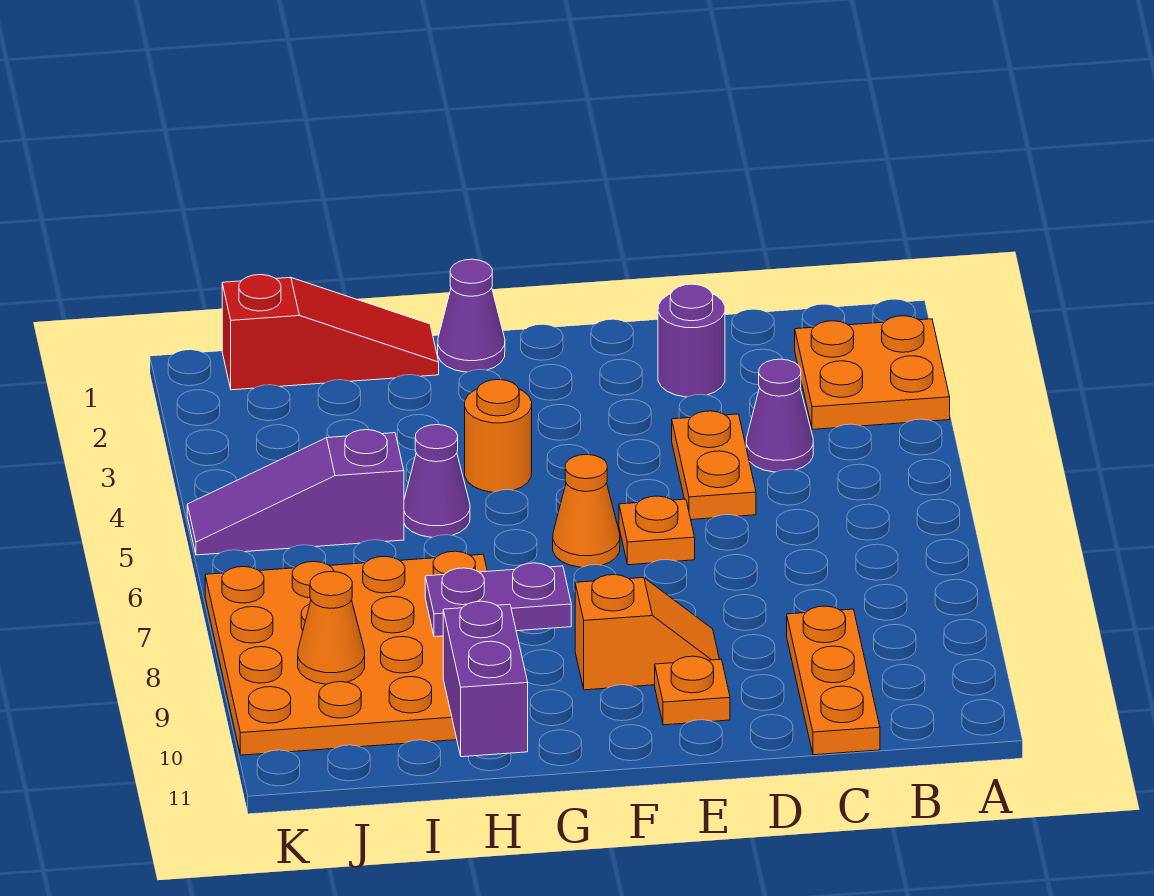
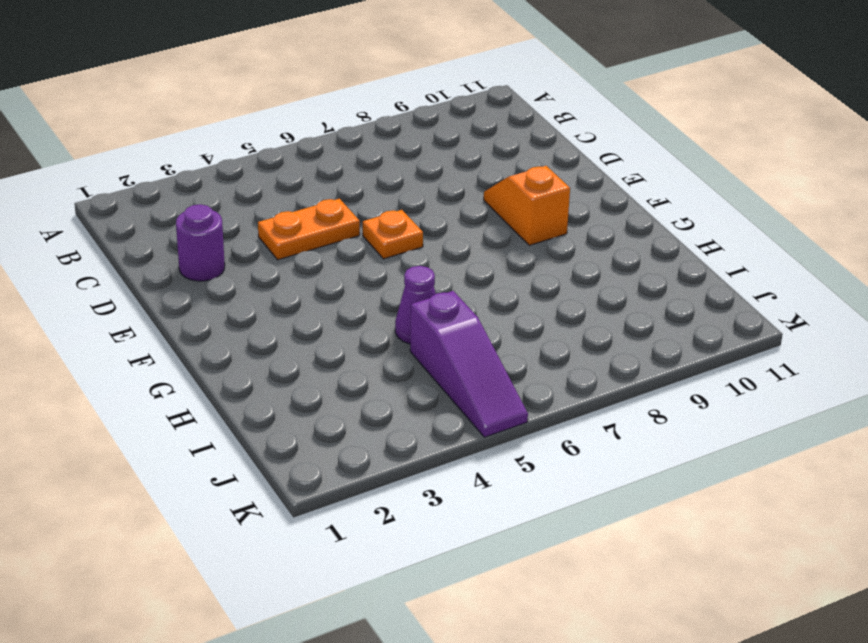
none -> orange 2x2 plate [795,316,950,429]
none -> purple 1x1 cone [746,359,813,472]
none -> orange 1x3 plate [787,606,880,755]

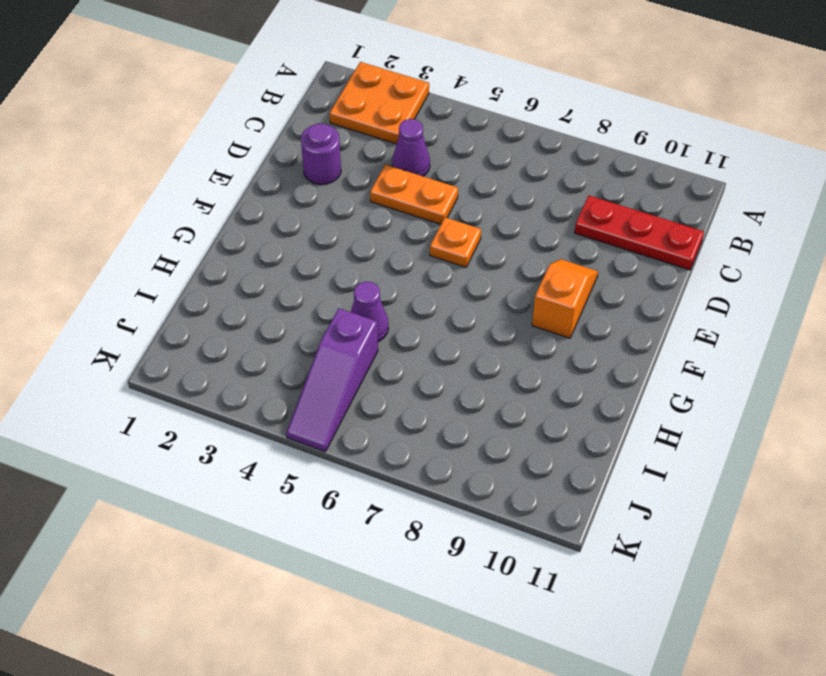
red 1x3 plate [574,196,704,270] -> orange 1x3 plate [787,606,880,755]
none -> orange 1x1 plate [655,656,730,725]
none -> orange 1x1 cone [553,455,620,567]
none -> purple 1x1 cone [438,259,505,372]

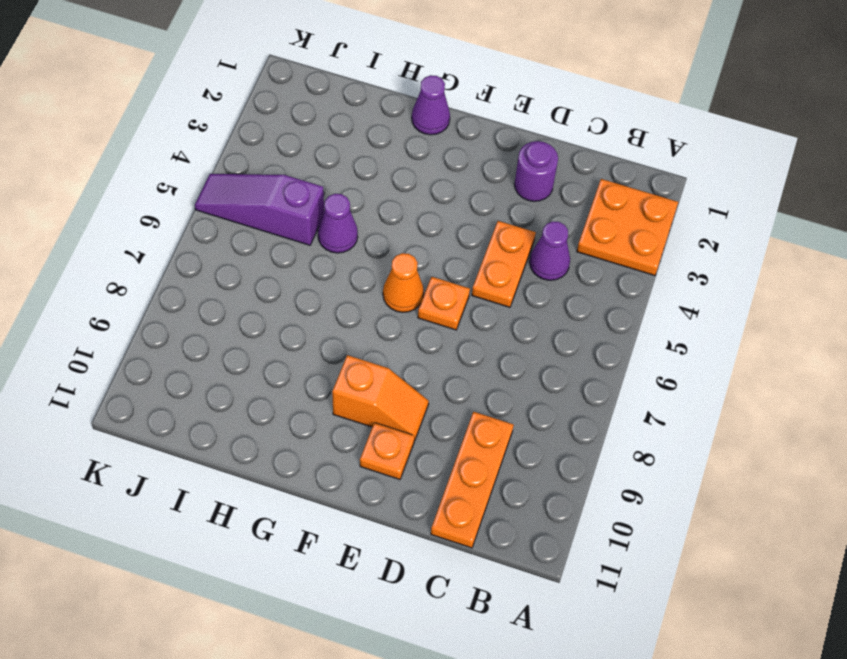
none -> orange 1x1 round brick [465,380,532,492]
none -> red 1x3 slope [222,275,439,390]
none -> orange 4x4 plate [205,551,487,755]

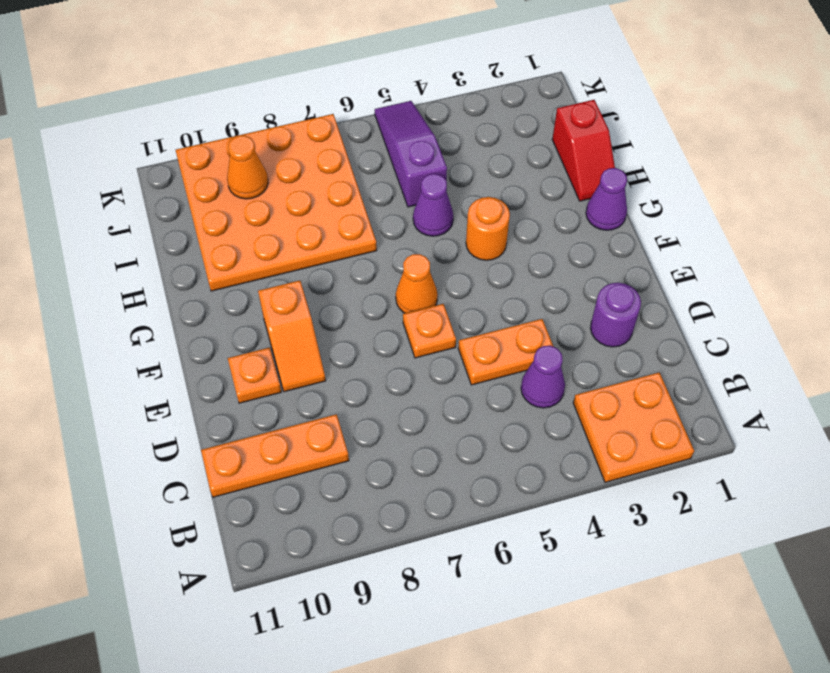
red 1x2 slope [552,100,615,201] -> red 1x3 slope [222,275,439,390]
none -> purple 1x2 plate [425,563,571,637]
none -> purple 1x2 brick [443,601,528,757]

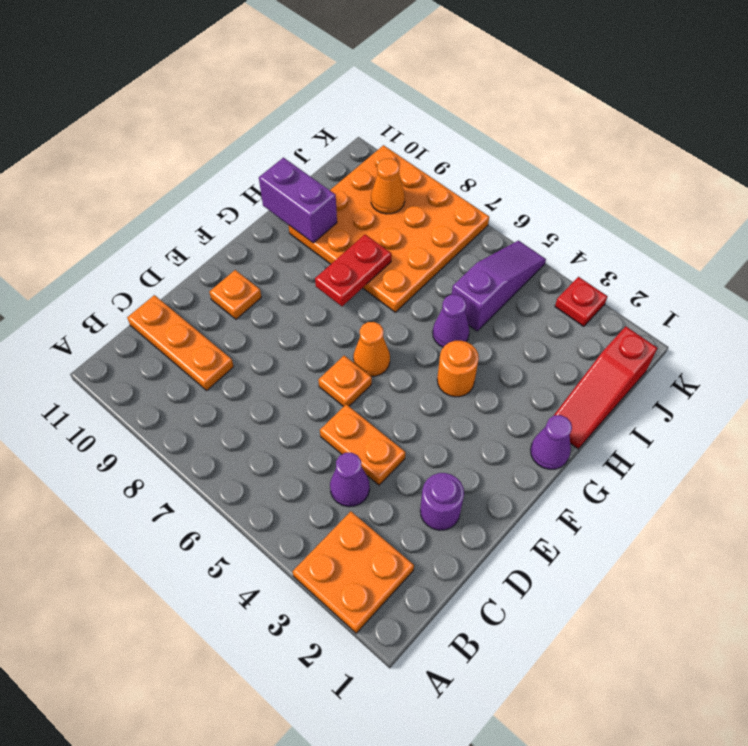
red 1x2 plate [315,235,391,306] -> purple 1x2 plate [425,563,571,637]
red 1x1 plate [555,277,608,327] -> none
none -> orange 1x2 slope [575,575,719,690]

